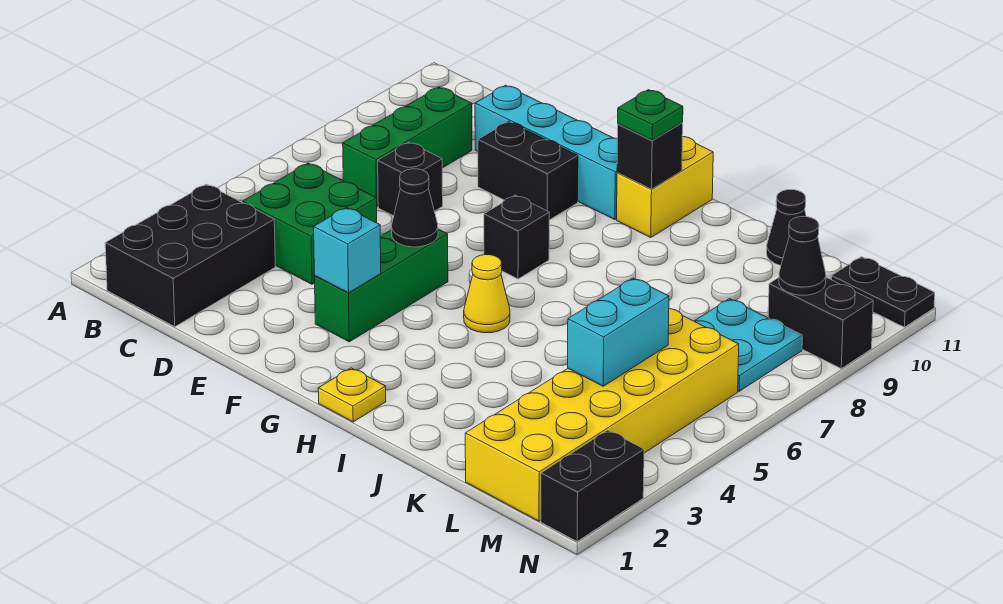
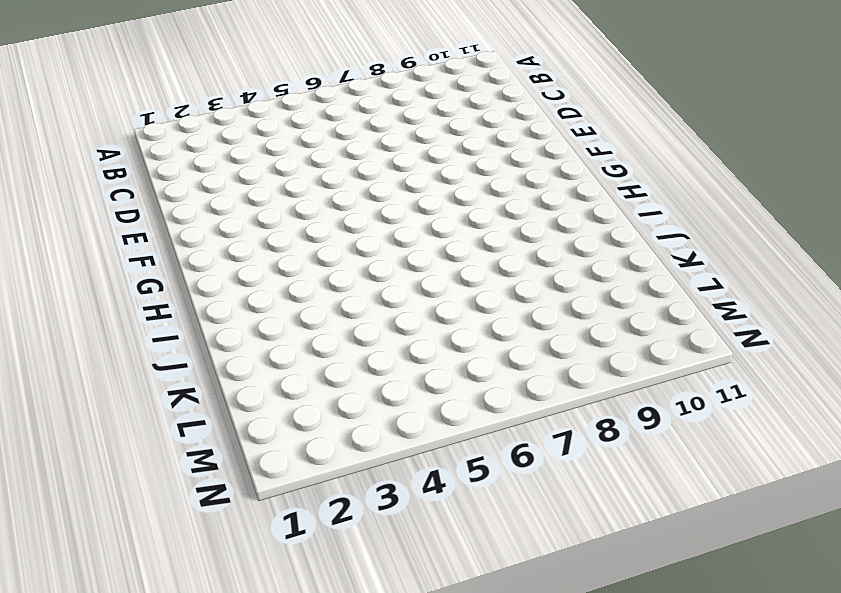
none -> black 2x3 brick [105,184,275,327]
none -> green 2x2 brick [243,163,377,284]
none -> green 1x3 brick [343,87,472,207]

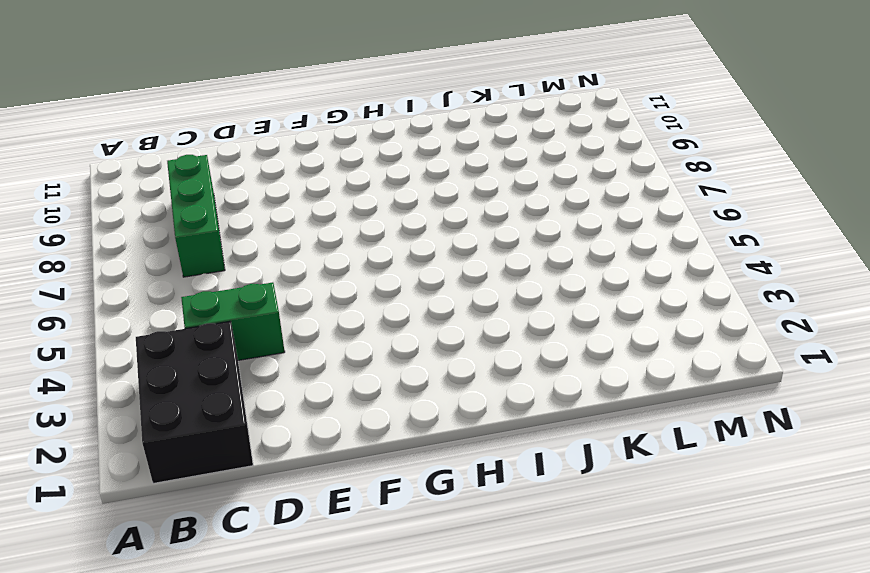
green 1x2 brick [181,282,285,360] -> green 2x2 brick [243,163,377,284]
none -> black 1x1 brick [378,142,443,216]
none -> cyan 1x4 brick [475,85,617,220]
none -> black 1x2 brick [478,121,578,220]

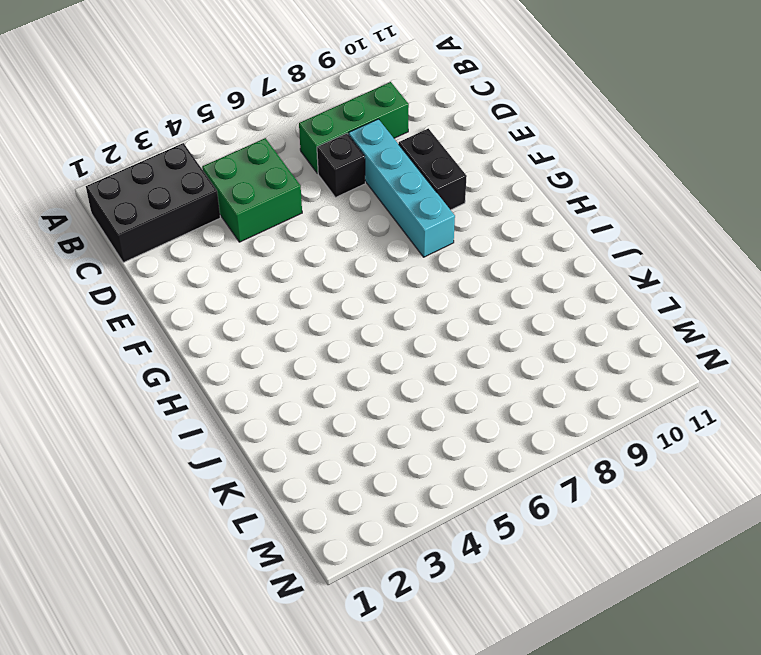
cyan 1x4 brick [349,119,455,257] -> cyan 1x4 brick moved to [475,85,617,220]
none -> green 1x3 brick [314,229,448,342]
none -> black 1x1 brick [484,195,549,279]
none -> yellow 1x1 plate [318,368,386,422]

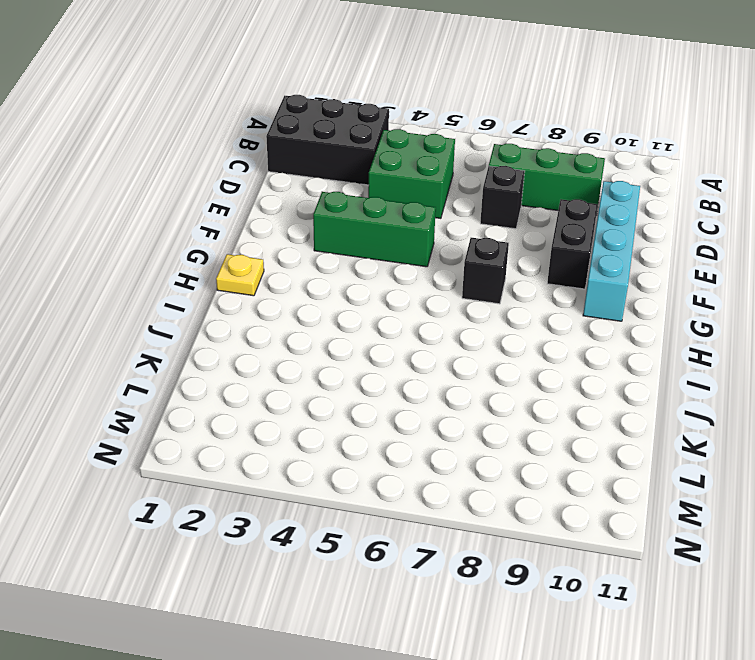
none -> yellow 1x1 cone [464,255,510,333]
none -> yellow 1x2 brick [617,137,713,238]
none -> black 1x1 cone [767,190,806,266]

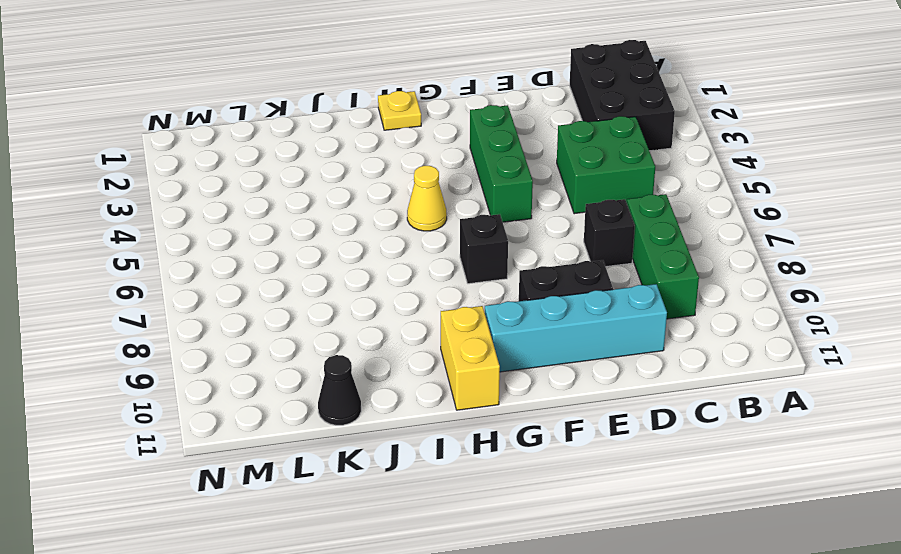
none -> yellow 2x6 brick [465,309,739,521]
none -> cyan 2x2 plate [695,299,802,391]
none -> black 1x2 brick [768,278,873,368]

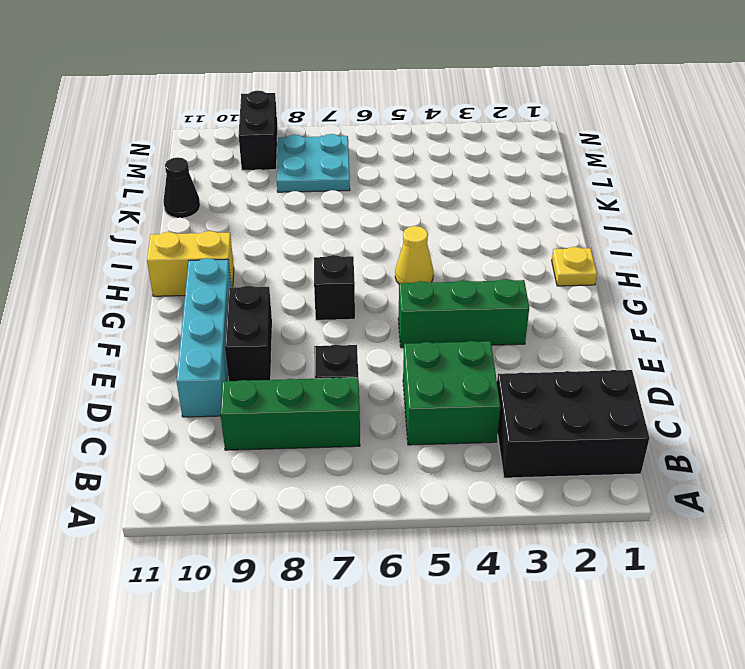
none -> yellow 2x6 brick [465,309,739,521]
none -> black 1x2 plate [831,257,935,327]
none -> black 1x2 brick [541,430,644,541]

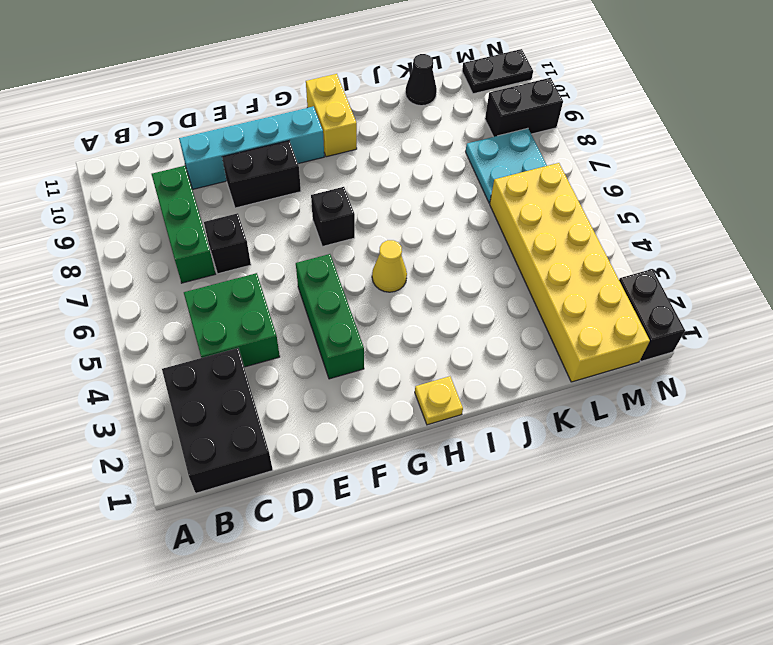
none -> cyan 1x1 brick [314,208,381,293]
none -> black 1x1 cone [392,169,438,247]
none -> black 1x1 brick [617,123,683,189]

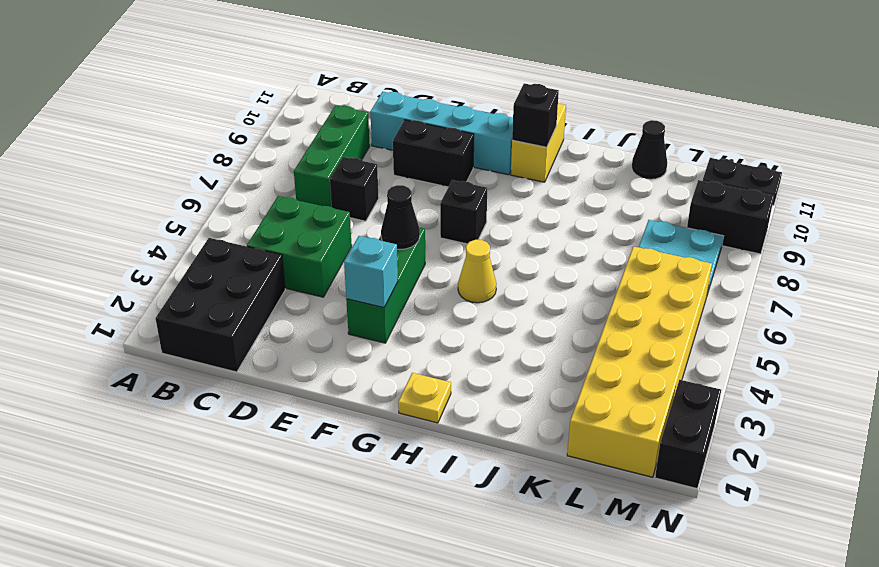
none -> cyan 1x2 brick [568,278,669,386]
none -> black 1x1 cone [779,217,826,295]
none -> green 1x1 plate [618,90,683,140]

